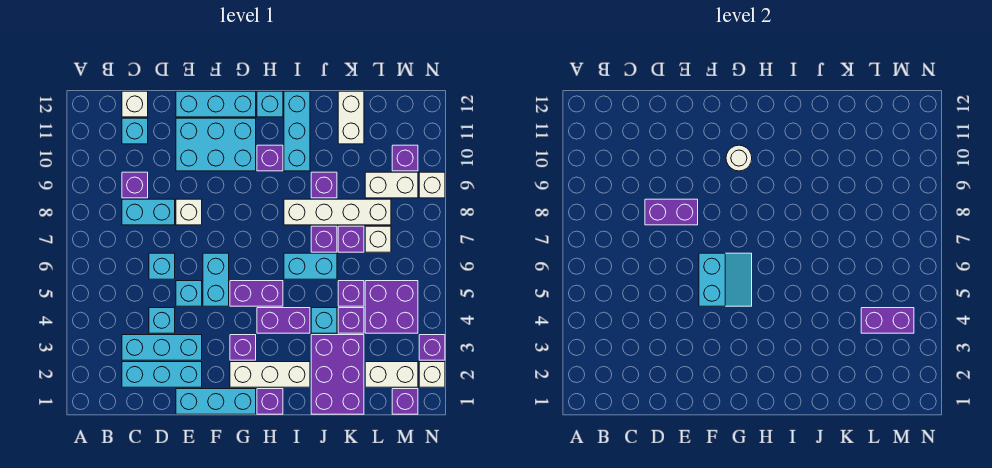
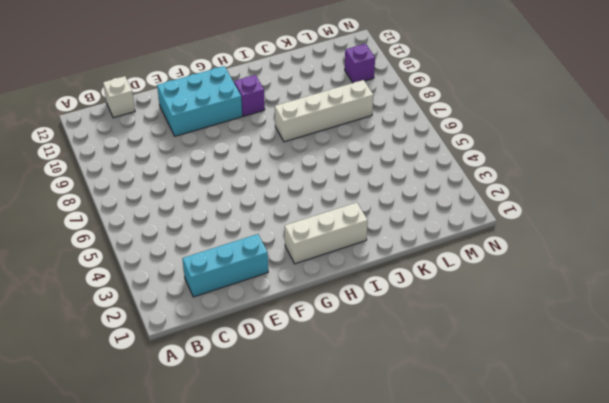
none -> cyan 1x3 brick [122,335,202,360]
none -> cyan 1x2 brick [122,199,175,225]
none -> purple 1x1 brick [122,172,148,198]
none -> cyan 1x1 brick [122,118,148,144]

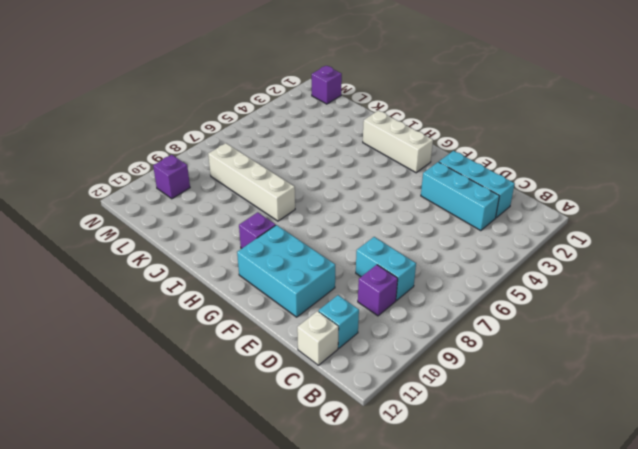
none -> cyan 1x1 brick [149,308,175,333]
none -> cyan 1x1 brick [149,253,175,279]
none -> cyan 1x3 brick [176,389,256,414]
none -> cyan 1x1 brick [176,281,202,306]

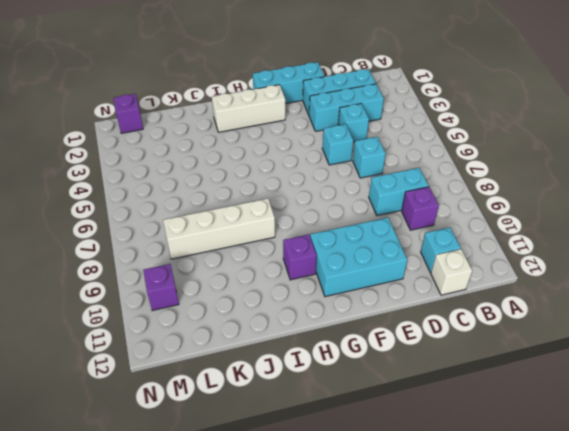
none -> white 1x1 brick [176,199,202,225]
none -> cyan 1x3 brick [176,91,256,117]
none -> cyan 1x2 brick [203,253,229,306]
none -> purple 1x1 brick [230,335,256,360]

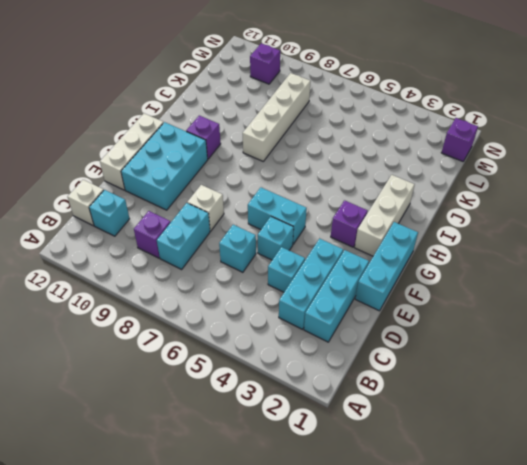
white 1x3 brick [100,113,164,190] -> cyan 1x3 brick [176,91,256,117]
none -> purple 1x2 brick [230,281,283,306]
none -> purple 1x1 brick [257,389,283,414]
none -> purple 1x2 brick [257,308,310,333]
none -> cyan 1x1 brick [257,91,283,117]

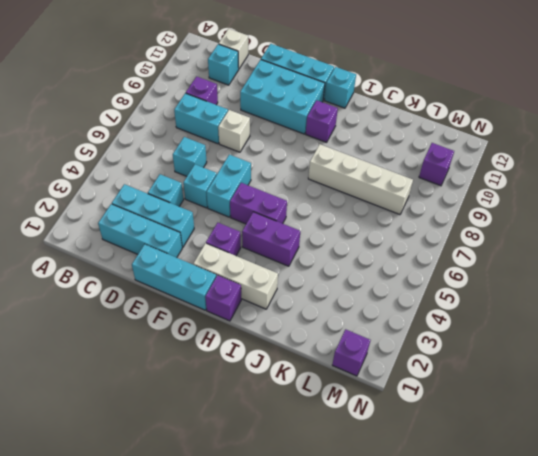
none -> cyan 1x2 brick [284,253,337,279]
none -> cyan 1x3 brick [284,91,310,171]
none -> purple 2x3 brick [311,335,364,414]
none -> cyan 1x1 brick [311,308,337,333]

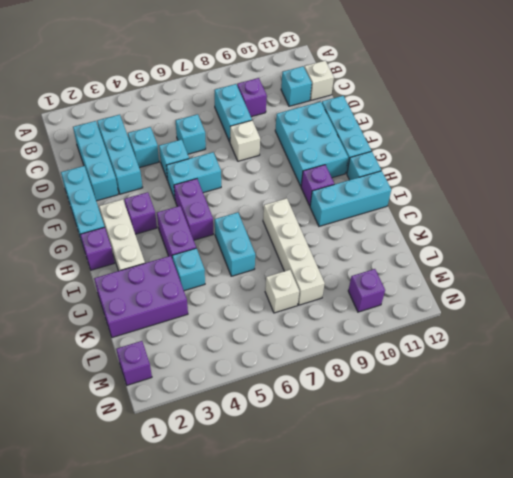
none -> purple 1x1 brick [311,226,337,252]
none -> purple 1x1 brick [311,172,337,198]
none -> purple 1x1 brick [338,308,364,333]
none -> purple 1x1 brick [338,281,364,306]

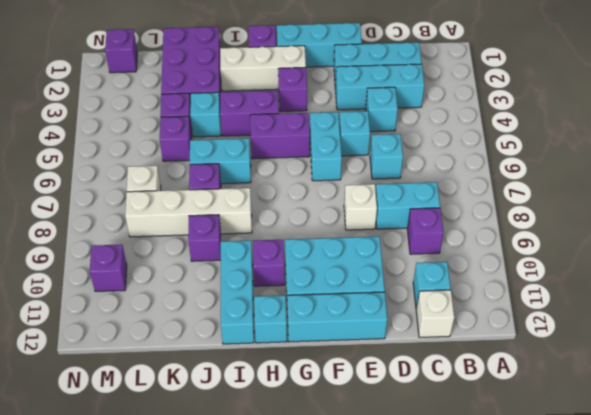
none -> purple 1x1 brick [338,226,364,252]
none -> white 1x2 brick [338,91,364,144]
none -> white 1x2 brick [365,362,418,387]
none -> purple 2x2 brick [365,281,418,333]

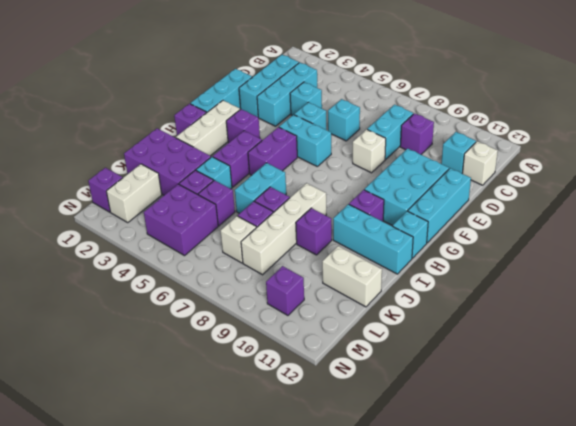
none -> white 1x2 brick [365,172,418,198]
none -> white 1x1 brick [419,362,445,387]
none -> purple 1x1 brick [419,335,445,360]
none -> white 1x1 brick [419,172,445,198]

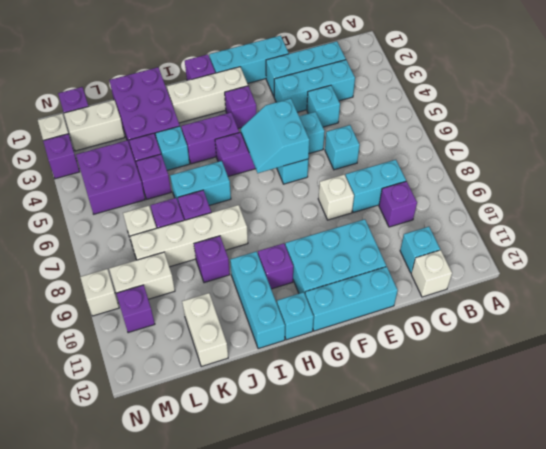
none -> purple 1x2 brick [645,199,698,225]
none -> white 1x1 round brick [726,145,752,171]
none -> purple 1x2 brick [861,308,914,333]

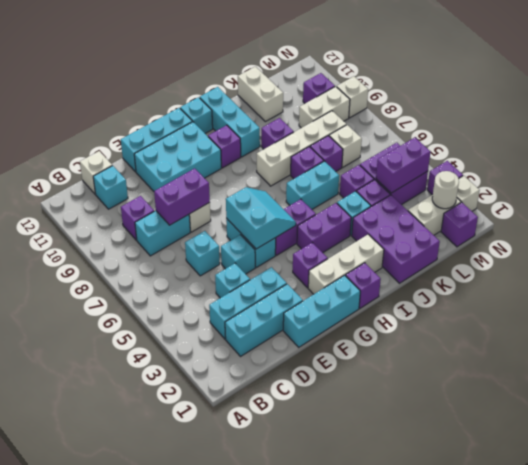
white 1x1 round brick [432,171,459,209] -> white 1x1 round brick moved to [726,145,752,171]

